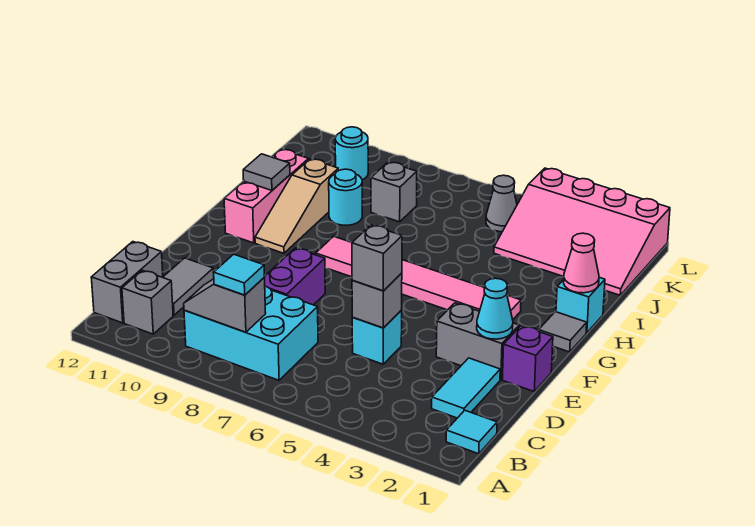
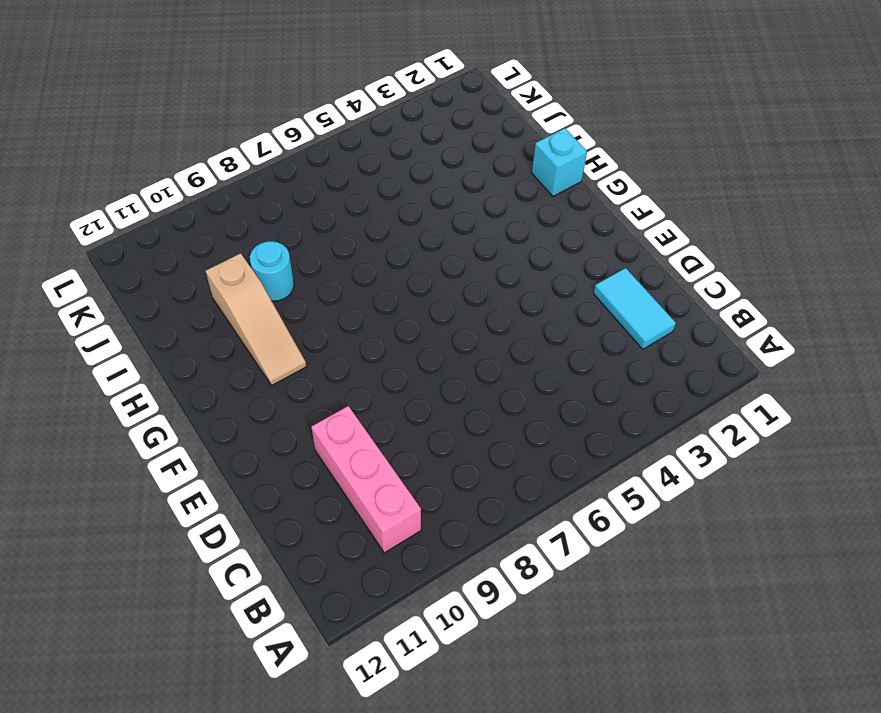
pink 1x3 brick [311,406,421,553] -> pink 1x3 brick moved to [224,149,309,243]
none -> cyan 1x1 tile [446,410,497,454]
none -> cyan 2x3 brick [184,287,318,380]
none -> grey 1x1 brick [122,270,173,334]

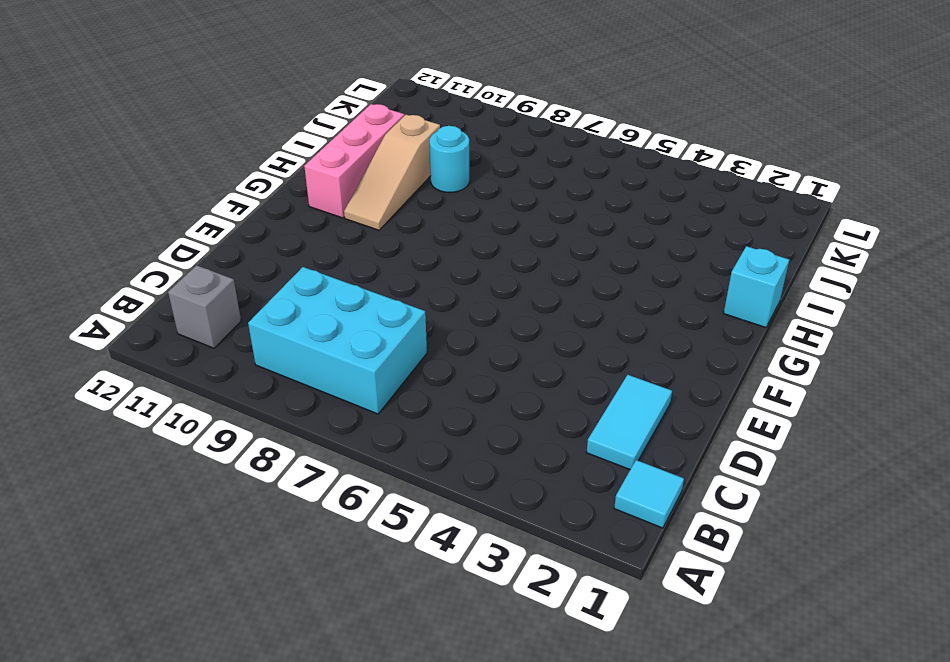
none -> grey 1x2 brick [91,242,163,323]
none -> grey 1x2 tile [163,258,214,315]
none -> cyan 1x1 brick [352,310,402,364]

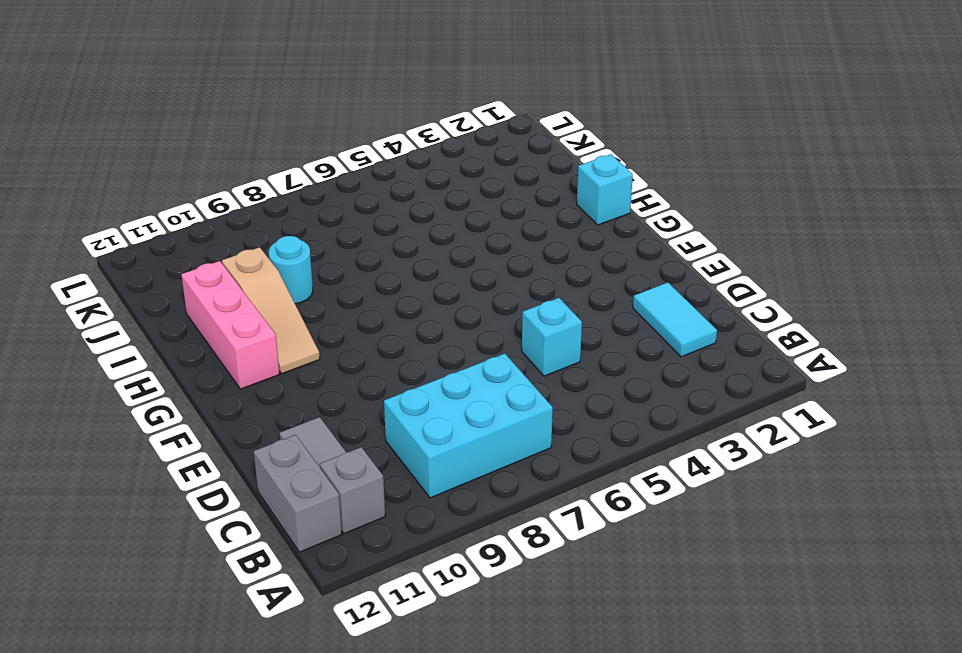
none -> cyan 1x1 tile [446,410,497,454]
none -> purple 1x2 brick [264,248,325,305]
none -> purple 1x1 brick [502,326,553,391]

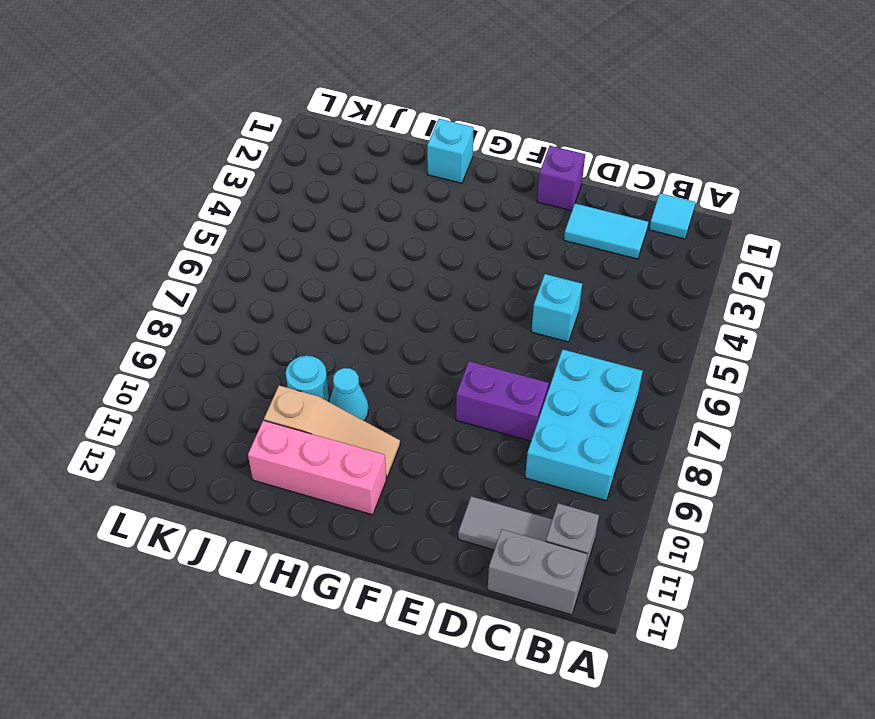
cyan 1x1 cone [329,368,369,421] -> cyan 1x1 cone moved to [477,278,513,339]
none -> grey 1x2 brick [436,303,519,380]
none -> grey 1x1 tile [539,312,587,352]
none -> pink 1x6 tile [316,236,521,319]

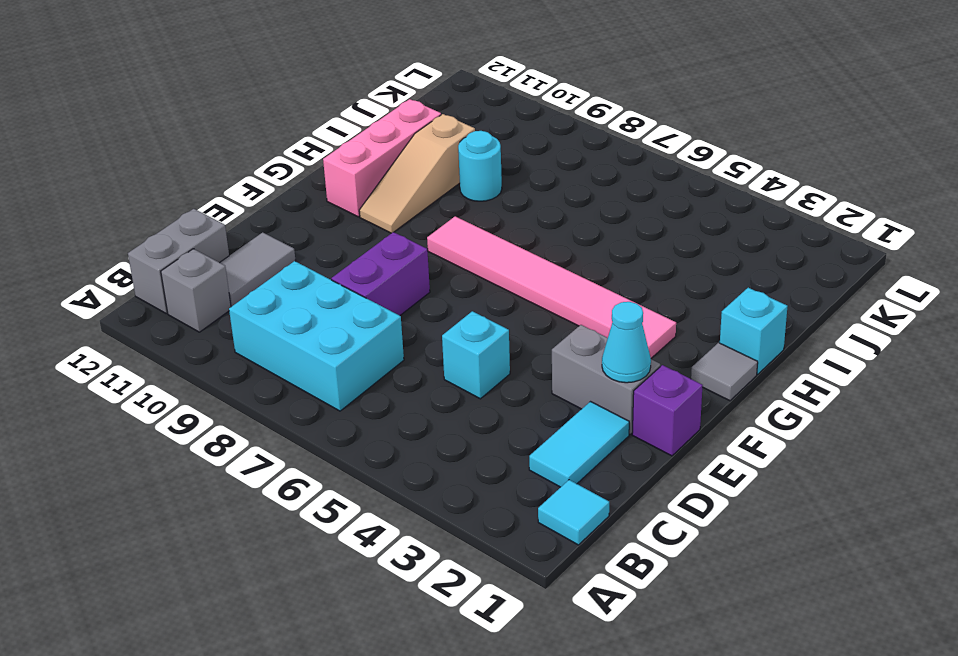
none -> pink 3x4 slope [494,168,670,295]
none -> grey 1x1 brick [371,162,417,222]
none -> grey 1x1 cone [486,175,517,232]

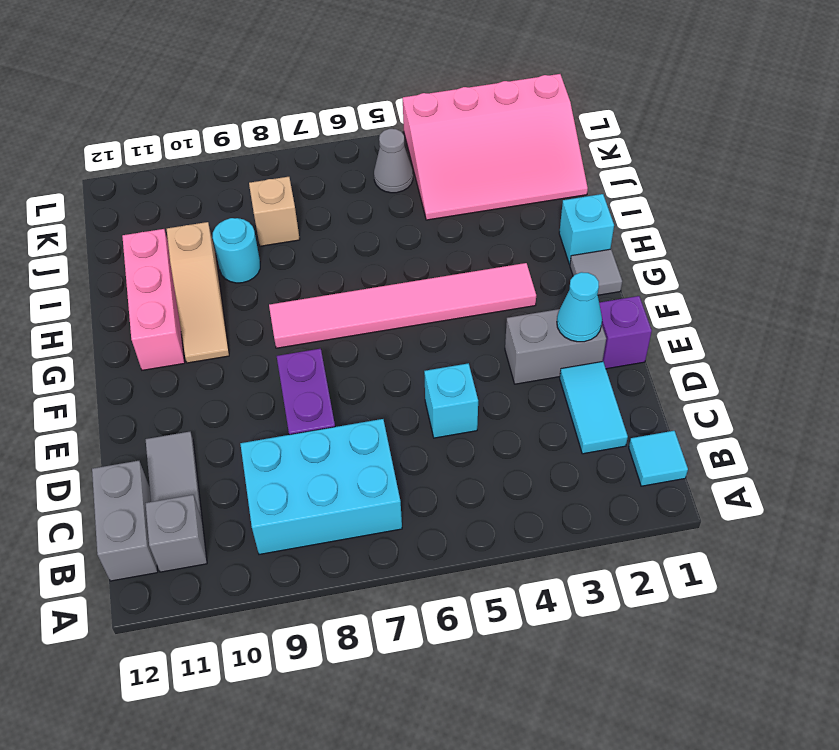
tan 1x1 brick [249,177,300,246] -> grey 1x1 brick [371,162,417,222]
none -> cyan 1x1 round brick [335,127,368,180]
none -> grey 1x2 slope [184,278,266,332]
none -> grey 1x1 brick [352,273,402,328]

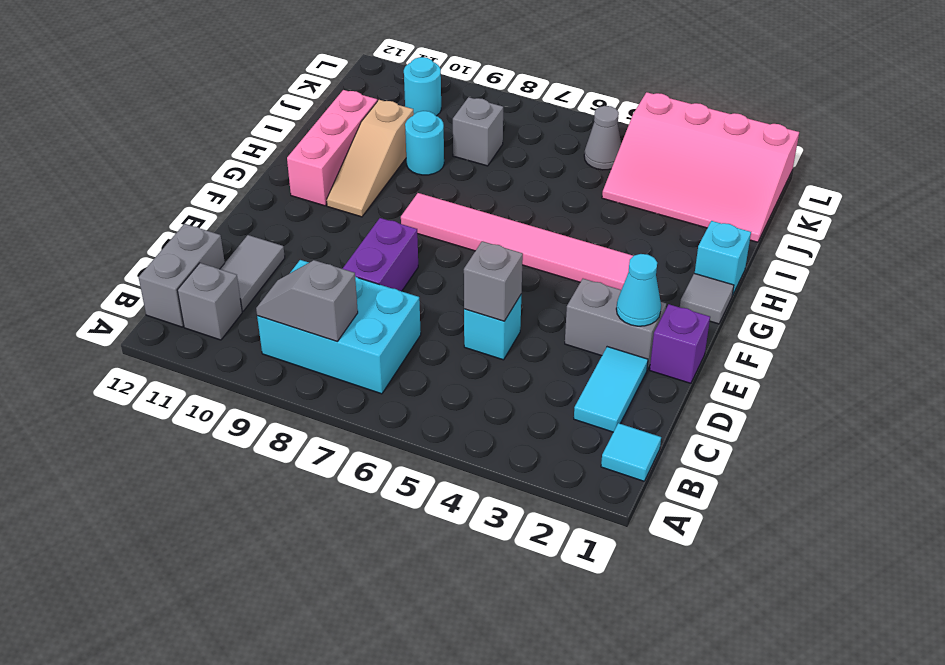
none -> pink 1x1 cone [564,233,599,293]
none -> grey 1x1 tile [243,154,290,190]
none -> cyan 1x1 tile [214,254,264,295]

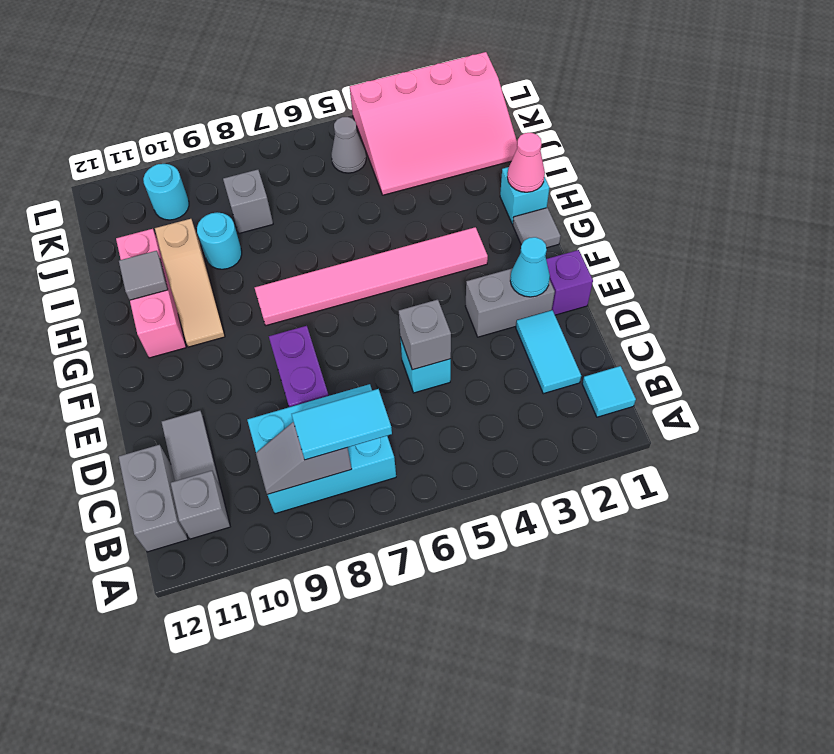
cyan 1x2 tile [292,389,392,460] -> cyan 1x1 tile [214,254,264,295]
none -> grey 1x1 brick [352,225,402,291]

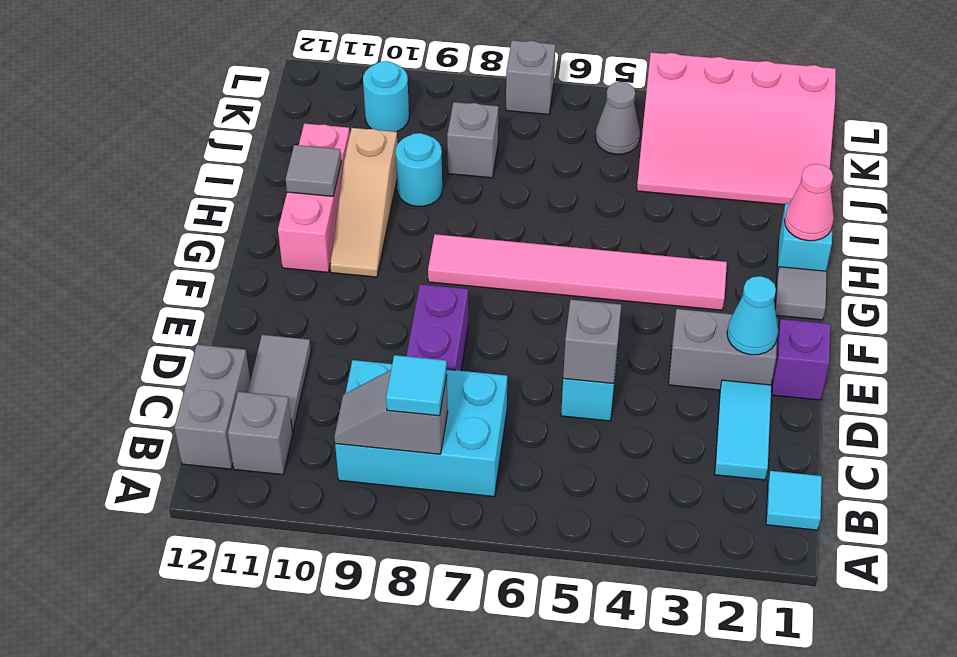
grey 1x1 brick [506,40,555,114] -> grey 1x1 brick moved to [352,225,402,291]

